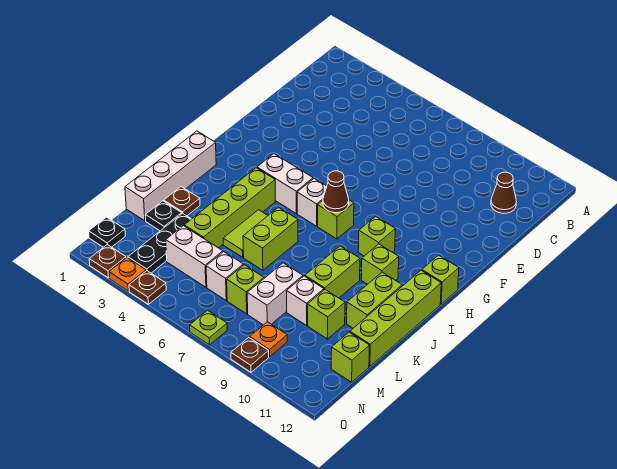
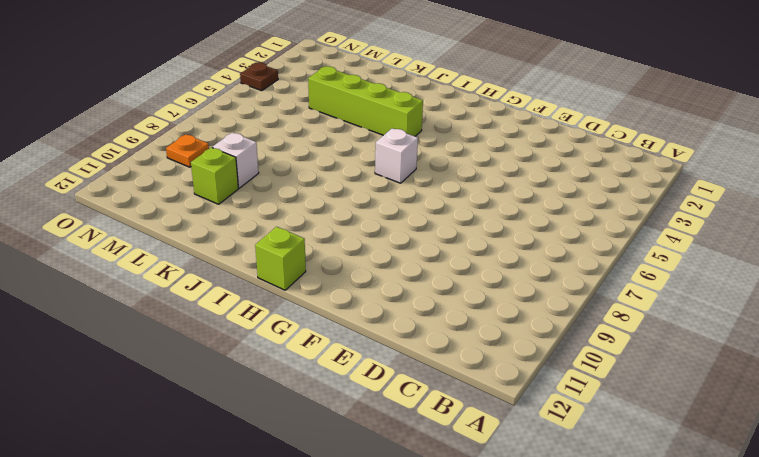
none -> brown 1x1 cone [491,172,517,213]
none -> white 1x2 brick [257,154,313,213]
none -> lime 1x1 brick [318,200,354,239]
none -> lime 1x1 brick [358,216,395,256]

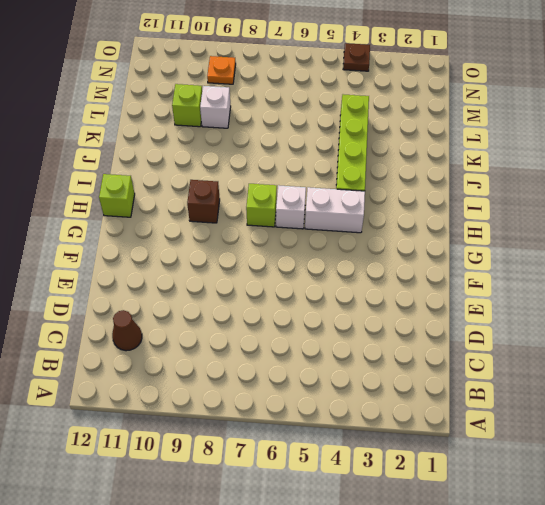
brown 1x1 brick [187,180,220,223] -> lime 1x1 brick [358,216,395,256]
none -> white 1x4 brick [125,131,216,221]
none -> lime 1x1 brick [361,244,399,284]
none -> lime 1x4 brick [350,270,441,366]
none -> lime 1x2 tile [223,210,268,257]

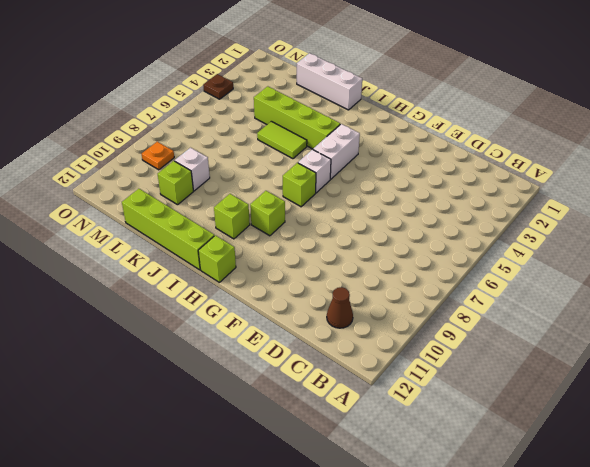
white 1x3 brick [297,53,362,110] -> white 1x4 brick [125,131,216,221]
none -> lime 1x2 brick [243,207,298,270]
none -> lime 1x2 brick [305,246,360,298]
none -> lime 1x2 brick [347,272,402,328]
none -> brown 1x1 plate [164,187,200,216]

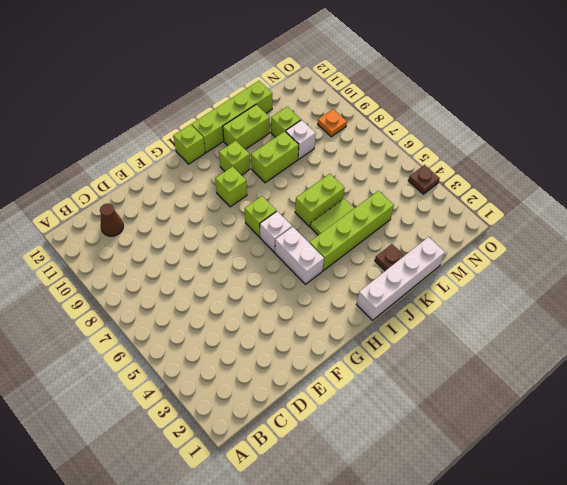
none -> black 1x1 plate [145,201,182,231]
none -> black 1x3 plate [128,213,191,273]
none -> white 1x2 brick [247,263,303,325]
none -> white 1x2 brick [166,226,223,287]

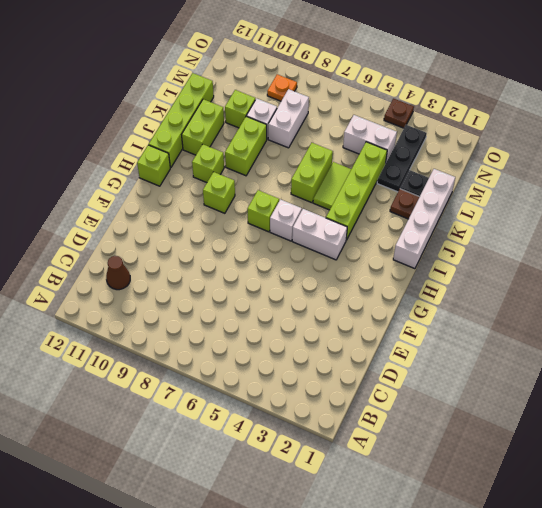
none -> white 1x1 brick [206,252,243,300]
none -> lime 1x1 brick [227,265,264,314]
none -> lime 1x1 brick [331,332,370,382]
none -> black 1x1 plate [89,217,125,247]

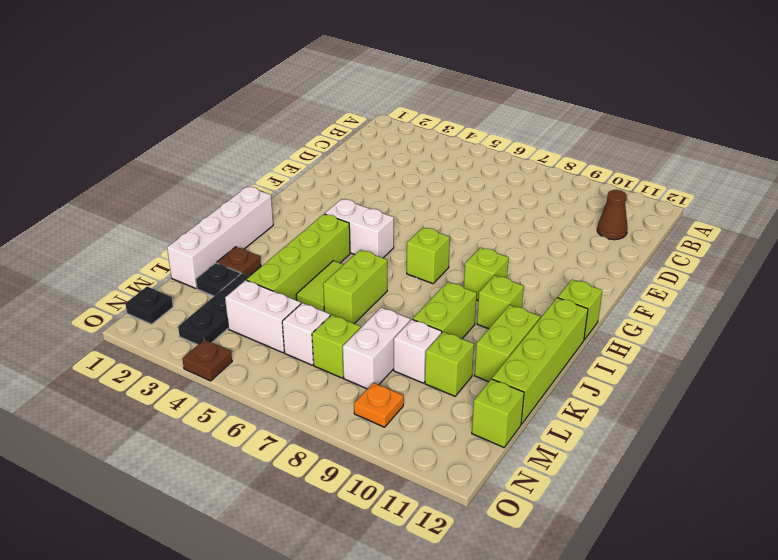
none -> white 1x1 brick [297,179,327,226]
none -> brown 1x1 plate [89,245,126,278]
none -> orange 1x1 plate [109,258,146,291]
none -> lime 1x1 plate [190,310,227,345]

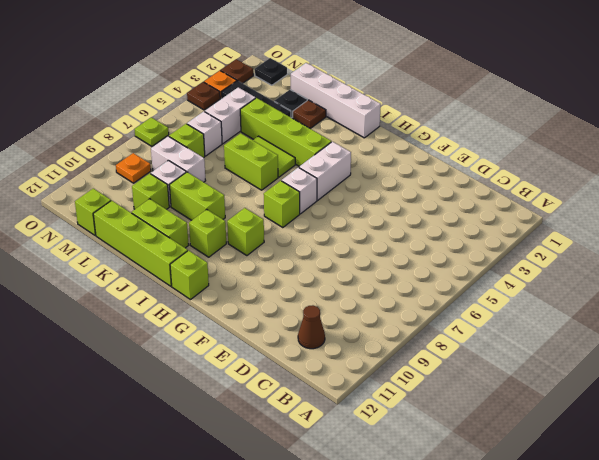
none -> brown 1x1 plate [231,338,269,372]
none -> brown 1x1 cone [323,171,349,213]

